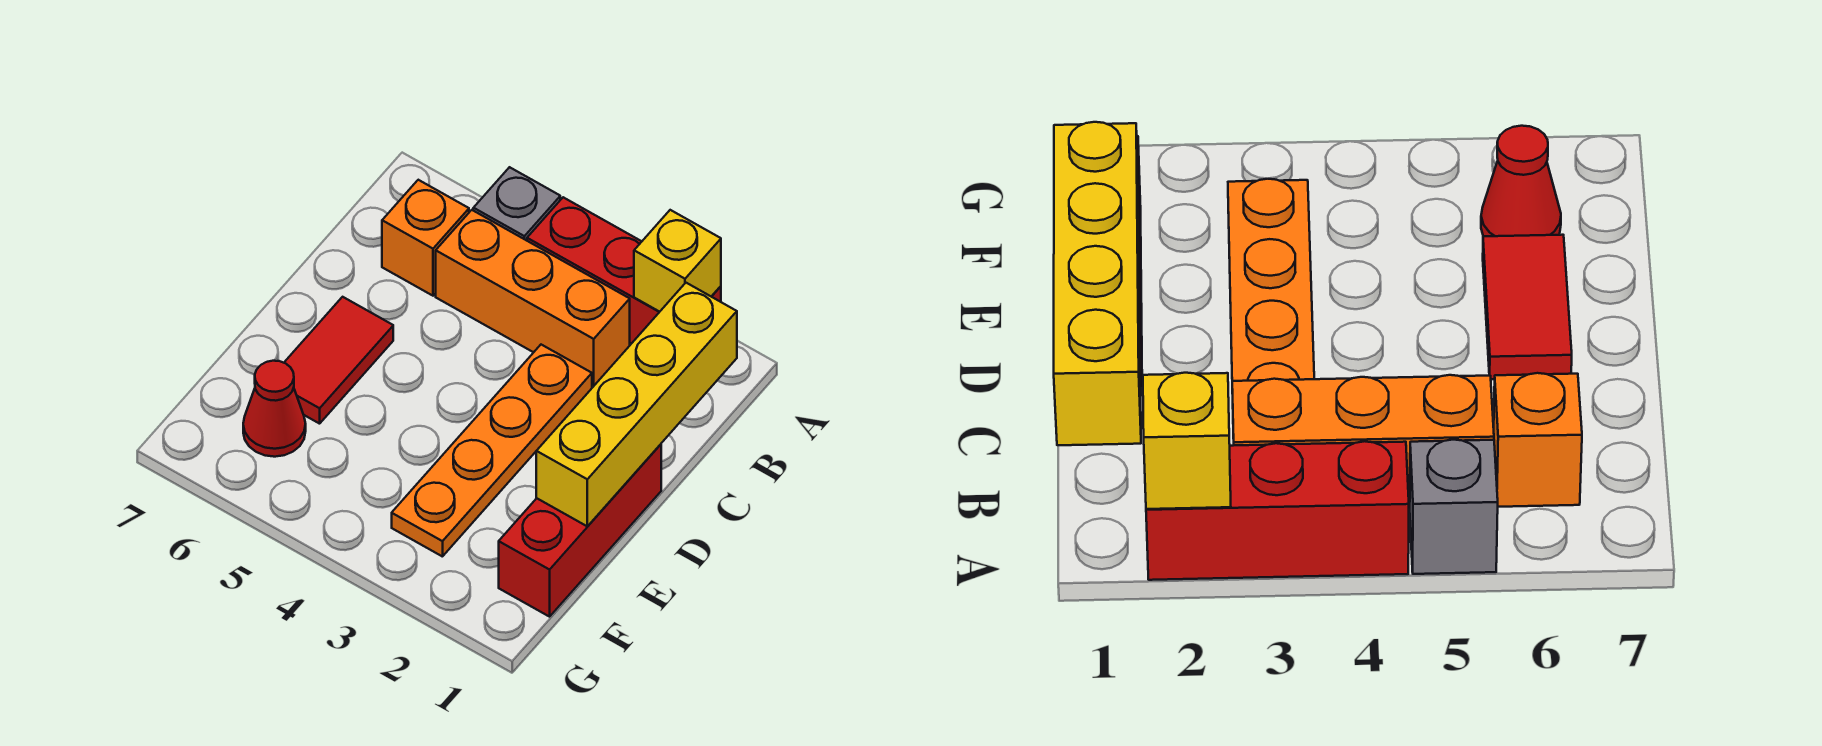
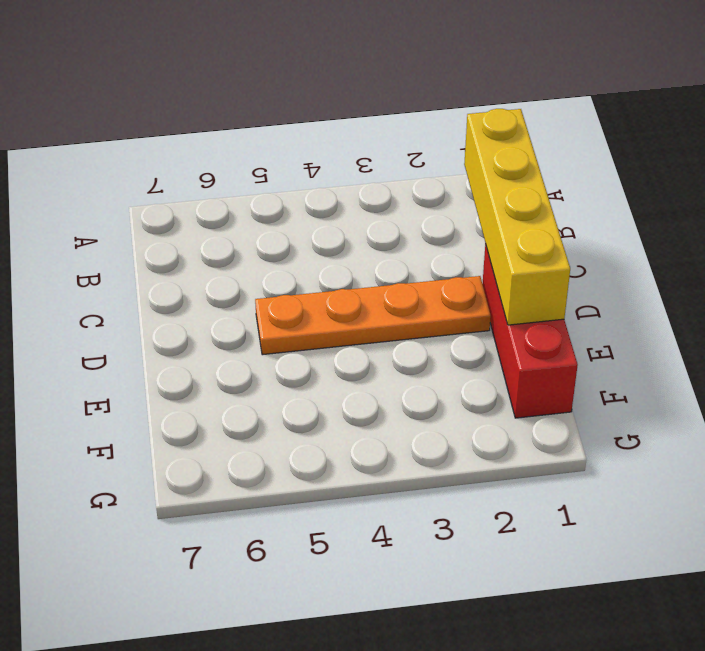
orange 1x4 plate [255,276,491,355] -> orange 1x4 plate turned to [392,345,592,557]
none -> red 1x3 brick [527,197,721,344]
none -> grey 1x1 brick [473,167,560,241]

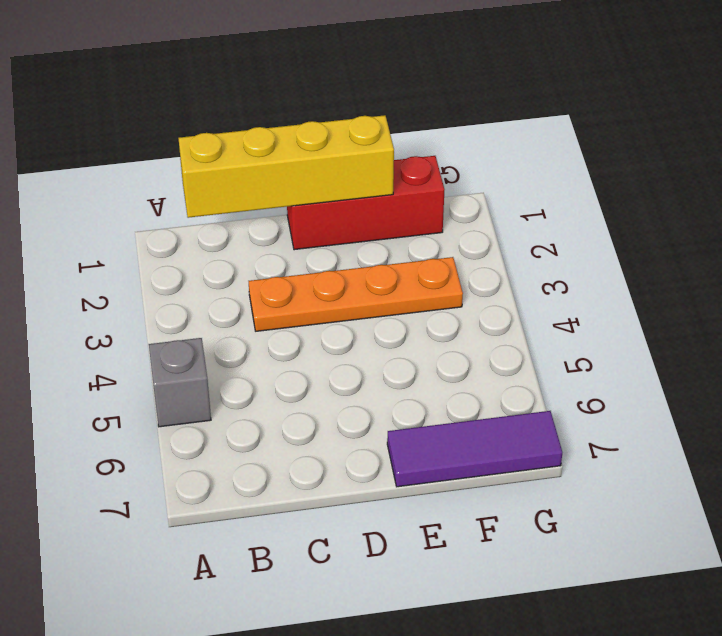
purple 1x3 tile [387,411,562,487] -> none
none -> red 1x3 brick [527,197,721,344]
none -> orange 1x3 brick [436,210,630,386]

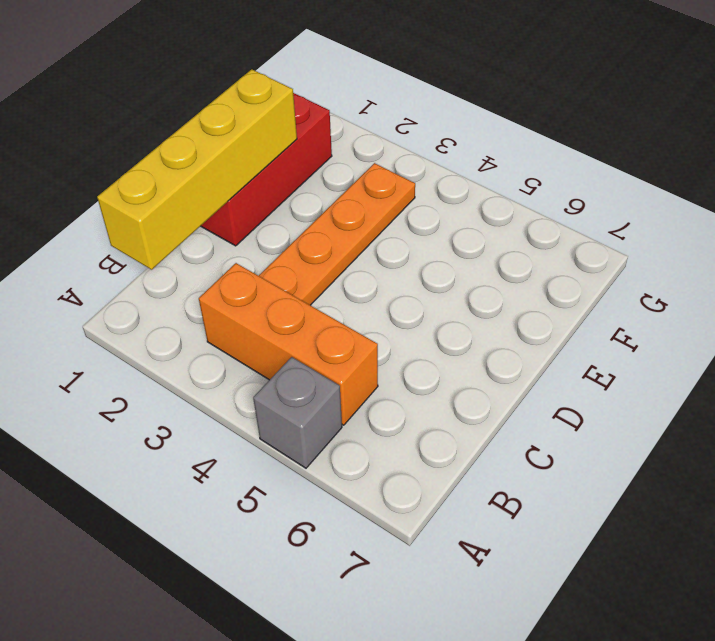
none -> red 1x3 brick [527,197,721,344]
none -> orange 1x1 brick [382,180,469,296]

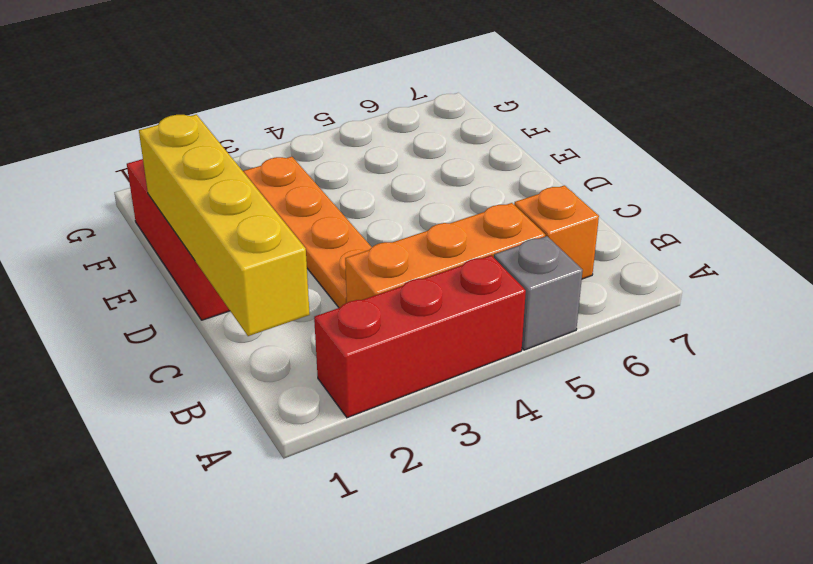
none -> red 1x2 tile [284,297,393,424]
none -> red 1x1 cone [243,361,306,457]

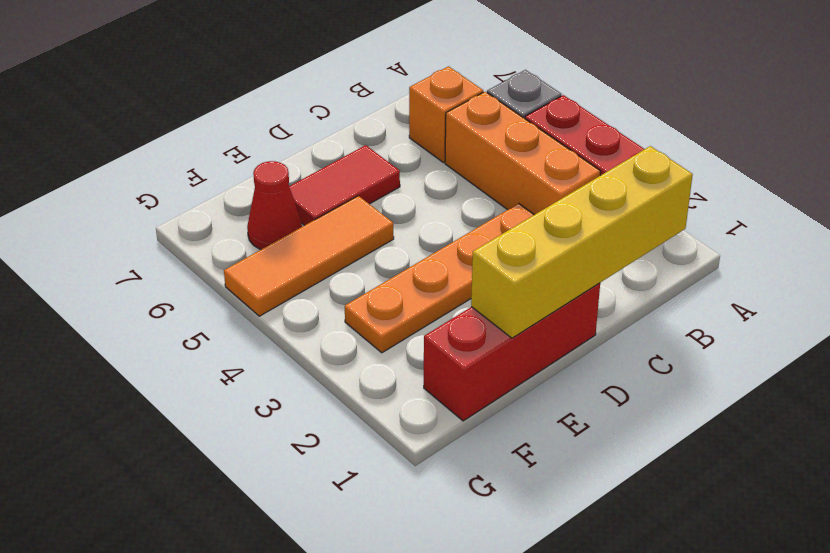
orange 1x3 tile [224,196,394,316] -> none
none -> yellow 1x1 brick [634,210,721,312]

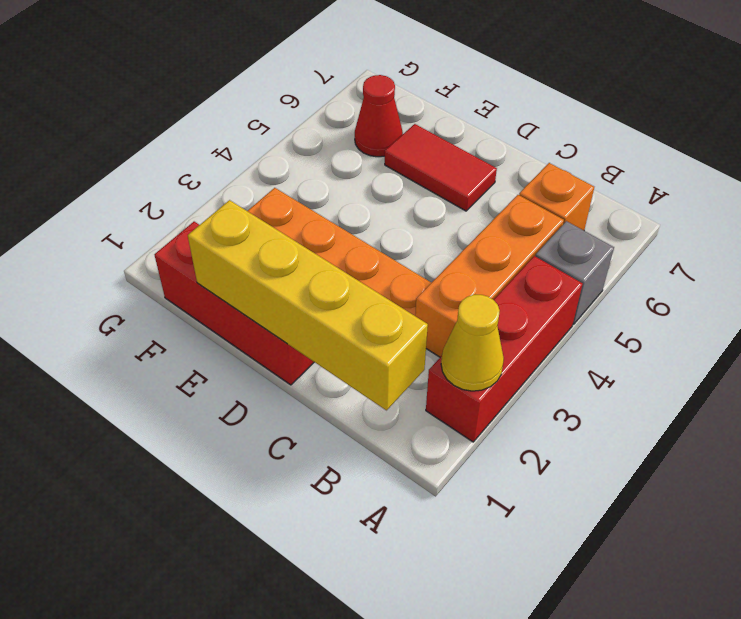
yellow 1x1 cone [441,295,504,391] -> yellow 1x1 brick [634,210,721,312]

